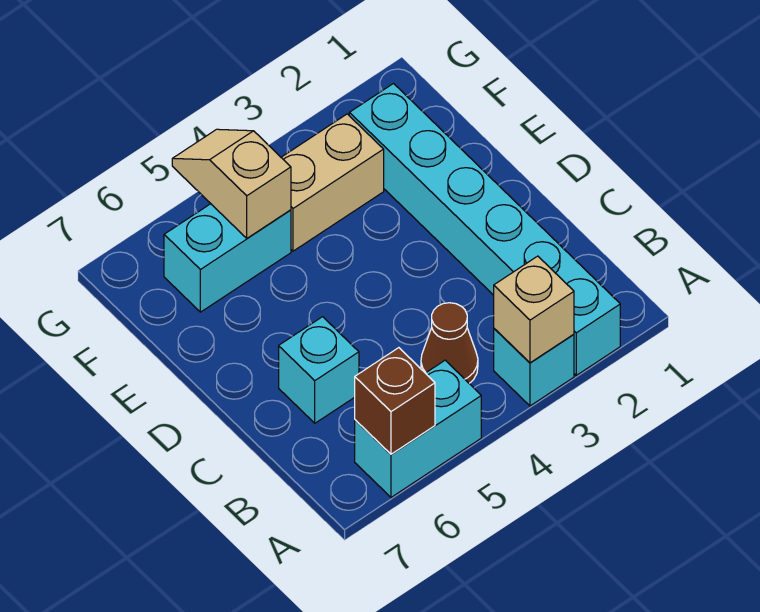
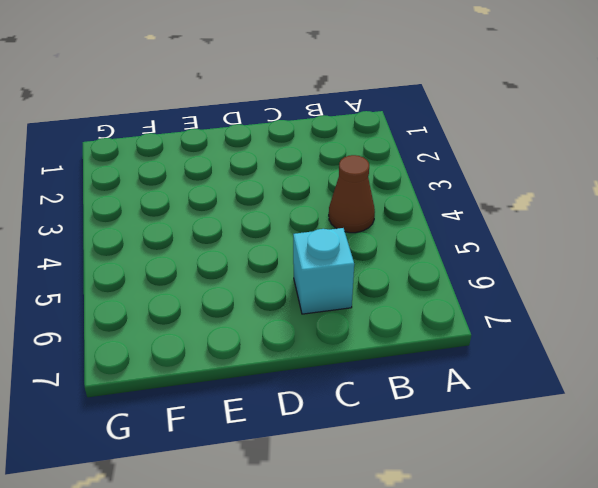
none -> cyan 1x6 brick [349,84,620,375]
none -> cyan 1x1 brick [494,329,574,406]

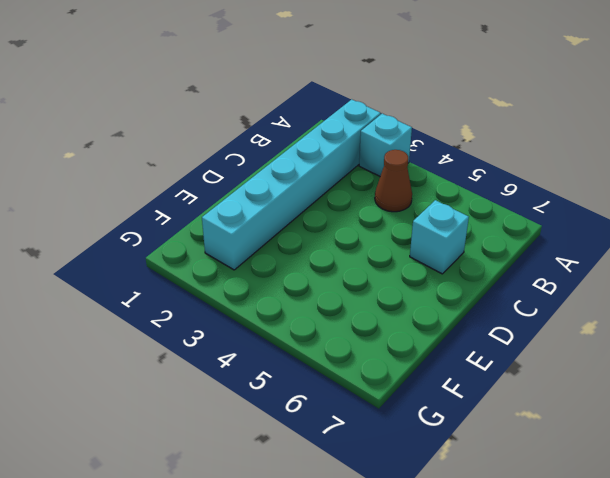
none -> cyan 1x2 brick [355,360,481,497]
none -> tan 1x2 brick [281,114,384,251]

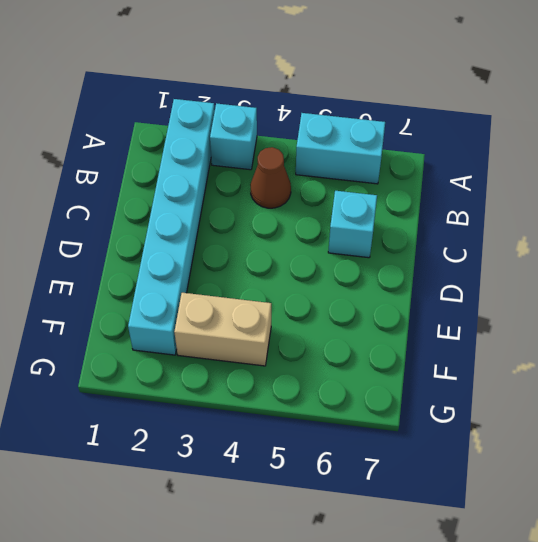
none -> cyan 1x2 brick [164,204,291,312]
none -> tan 1x1 brick [494,256,574,363]

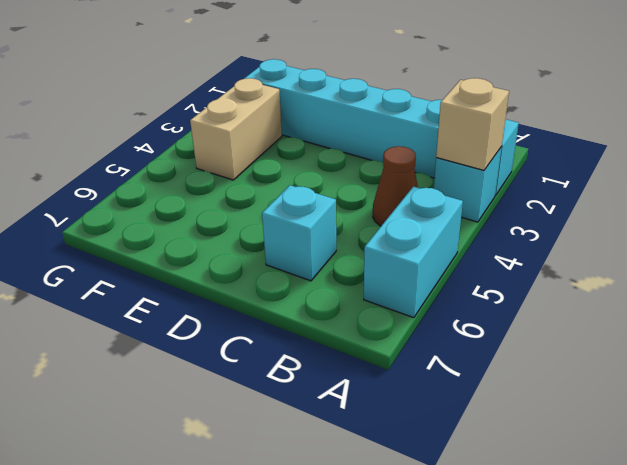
none -> cyan 1x2 brick [164,204,291,312]
none -> brown 1x1 brick [355,348,435,454]

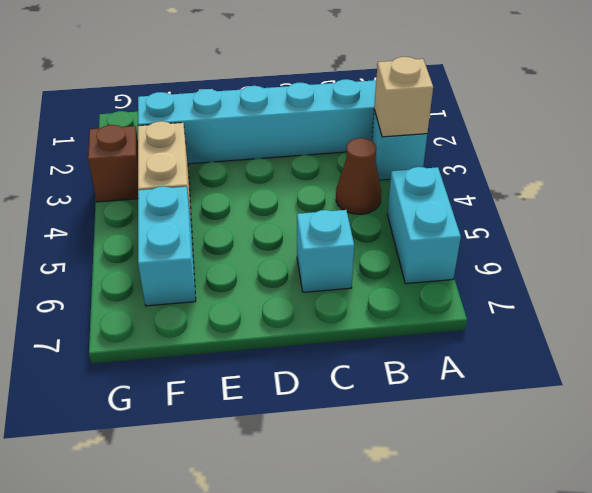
brown 1x1 brick [88,125,138,202] -> brown 1x1 brick moved to [355,348,435,454]
none -> tan 1x2 slope [172,129,291,238]

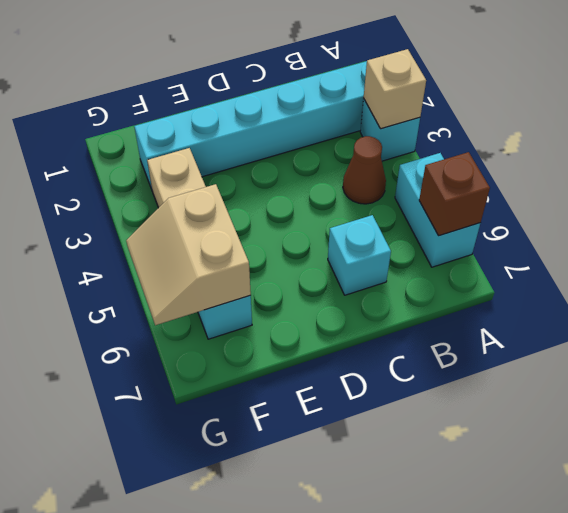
tan 2x2 slope [126,184,251,325] -> tan 1x2 slope [172,129,291,238]

